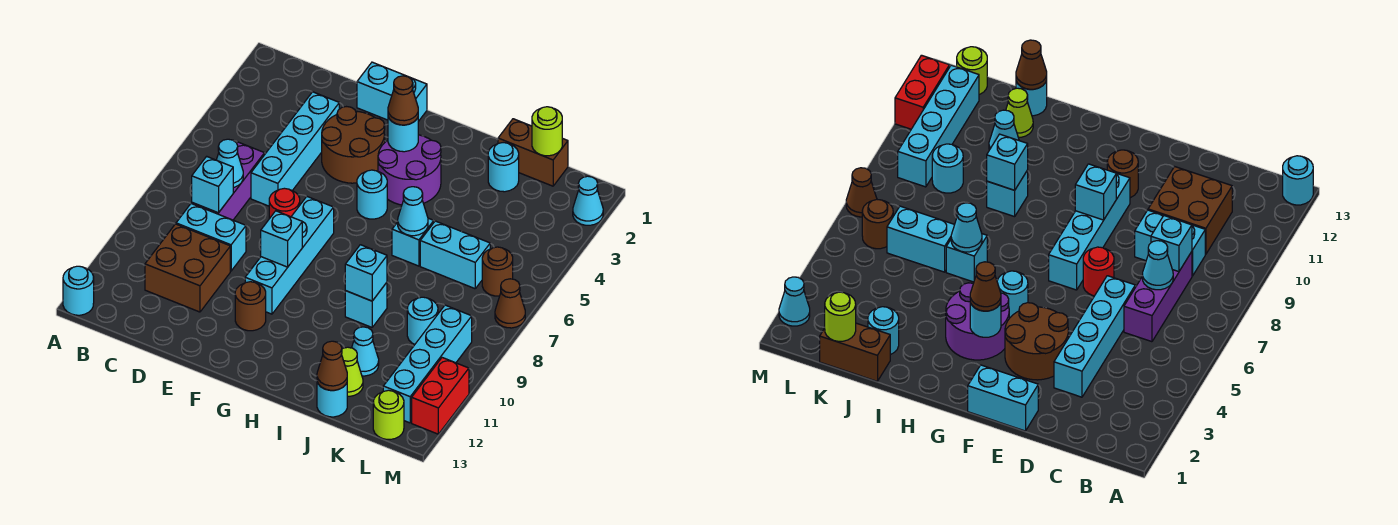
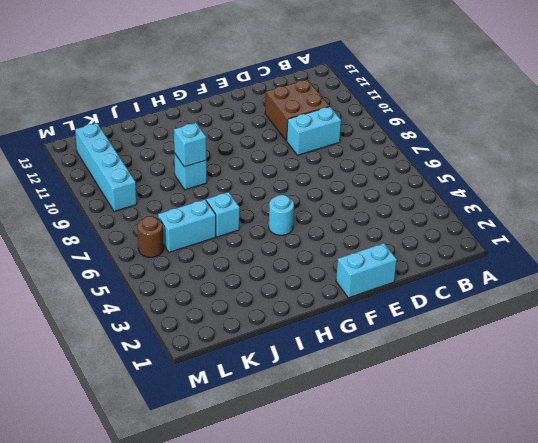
none -> cyan 1x1 round brick [63,266,94,315]
none -> purple 1x3 brick [192,142,264,220]
none -> cyan 1x4 brick [251,92,339,206]
none -> brown 2x2 round brick [322,107,385,183]

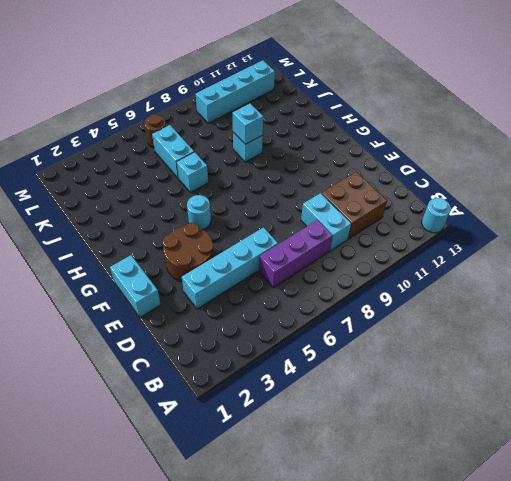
none -> red 1x1 round brick [269,188,300,219]
none -> cyan 1x4 brick [245,197,334,314]
none -> brown 1x1 round brick [235,282,266,331]
none -> purple 2x2 round brick [378,135,441,205]

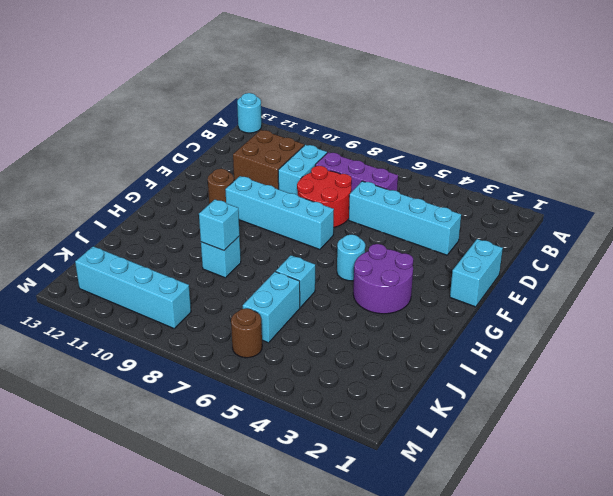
red 2x2 round brick [297,166,352,227] -> red 1x1 round brick [269,188,300,219]
none -> brown 2x2 round brick [322,107,385,183]
none -> brown 1x2 brick [498,119,568,186]
none -> cyan 1x1 round brick [488,143,519,192]
none -> cyan 1x1 cone [352,327,379,376]

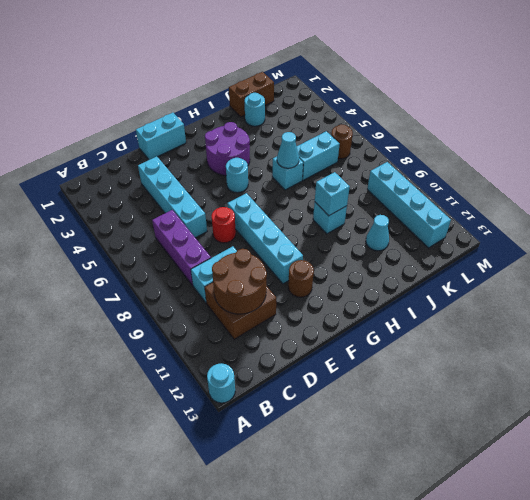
brown 2x2 round brick [212,249,267,314] -> brown 2x2 round brick moved to [322,107,385,183]
none -> lime 1x1 cone [342,347,363,396]
none -> cyan 1x1 round brick [317,382,347,417]
none -> cyan 1x1 round brick [407,297,438,345]
none -> lime 1x1 round brick [373,390,404,439]

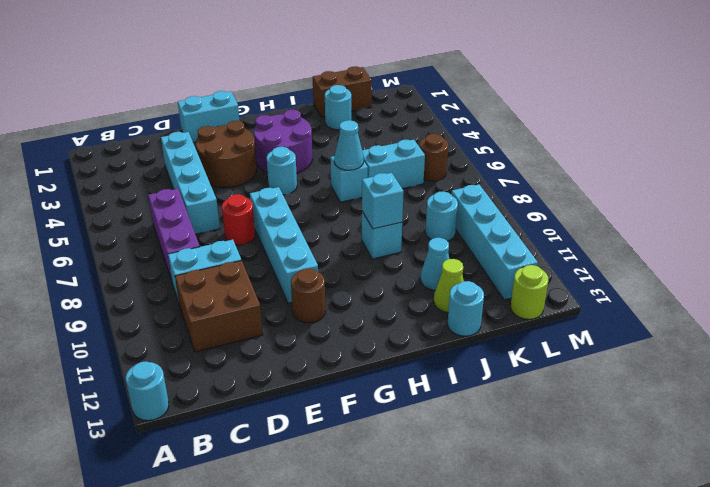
none -> cyan 1x1 cone [573,176,603,225]
none -> brown 1x1 cone [495,279,525,328]
none -> red 1x2 brick [412,358,469,434]
none -> cyan 1x1 cone [217,139,243,188]

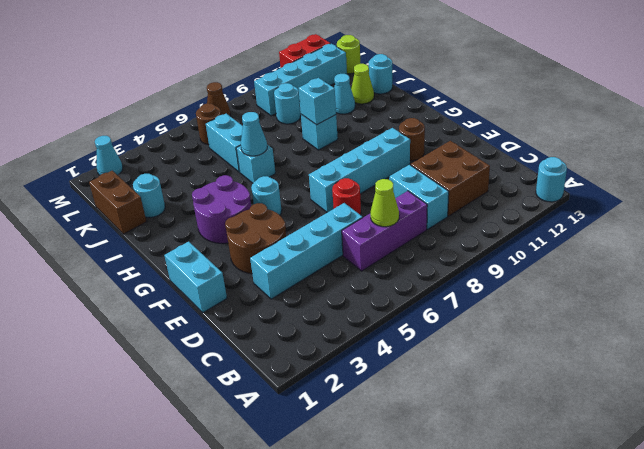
lime 1x1 cone [370,179,399,227] -> cyan 1x1 cone [217,139,243,188]
none -> cyan 1x1 brick [192,156,233,213]
none -> cyan 1x1 brick [261,211,302,267]
none -> cyan 1x1 round brick [388,117,418,152]
none -> brown 1x1 cone [317,341,347,390]

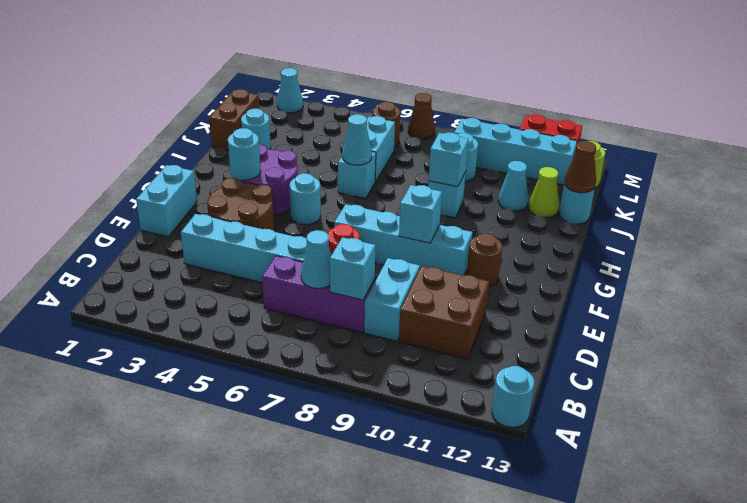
none -> lime 1x1 round brick [532,107,562,156]
none -> brown 1x1 cone [388,76,418,125]

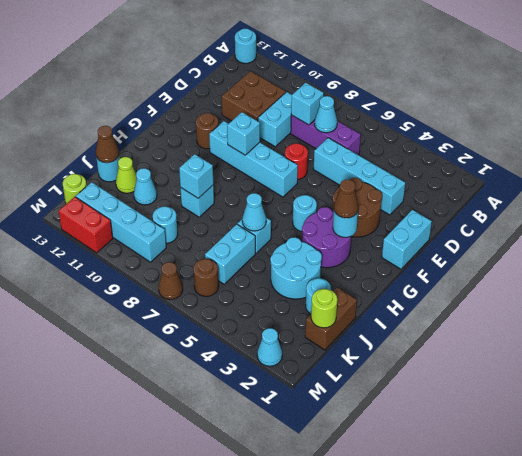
cyan 2x2 round brick [270,237,322,299] -> none

